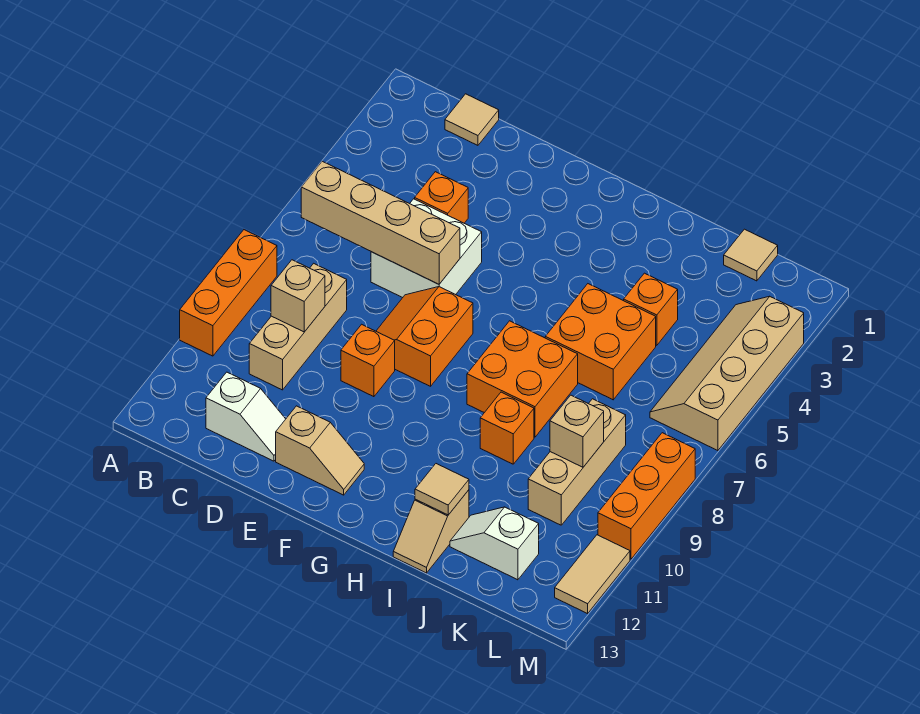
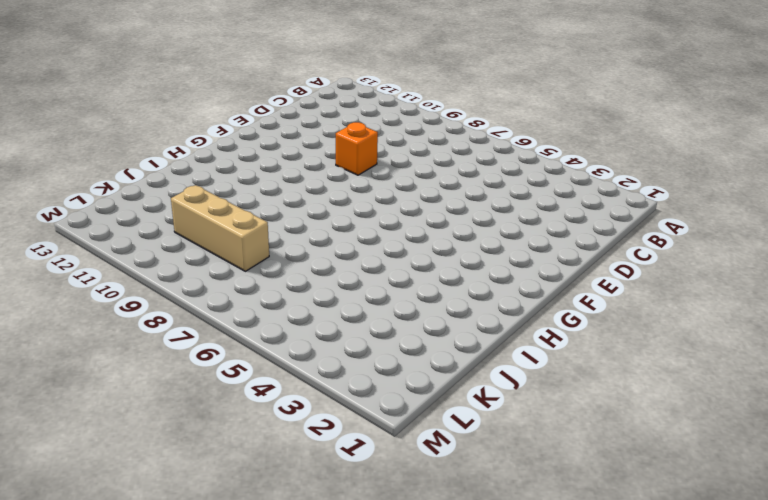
none -> orange 1x3 brick [180,230,277,356]
none -> tan 1x1 tile [445,94,499,145]
none -> tan 1x3 brick [249,263,347,390]

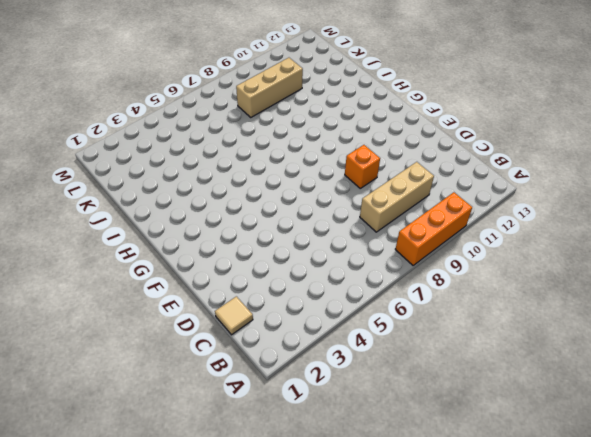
none -> white 1x2 slope [206,372,285,461]
none -> orange 1x1 brick [415,172,468,223]
none -> white 2x2 brick [371,199,482,298]

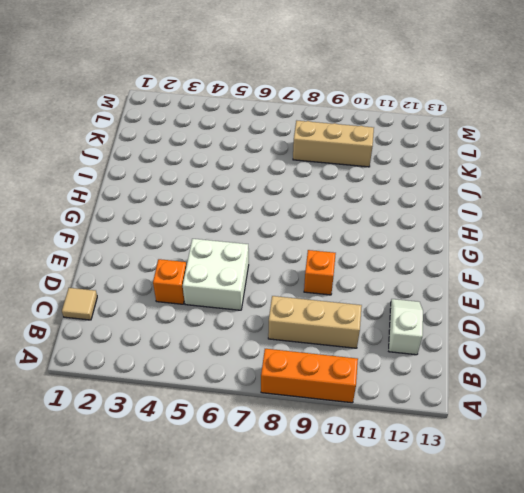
none -> orange 2x2 slope [376,287,473,386]
none -> tan 1x2 slope [276,406,364,495]
none -> orange 2x2 brick [467,321,578,437]

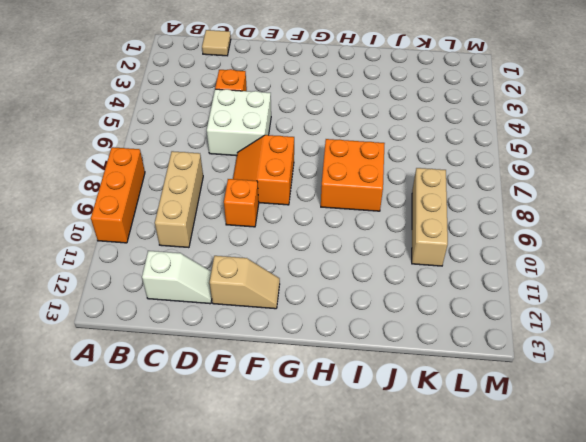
none -> orange 2x2 brick [545,284,656,400]
none -> orange 1x1 brick [480,392,534,464]
none -> tan 1x2 slope [393,490,469,573]

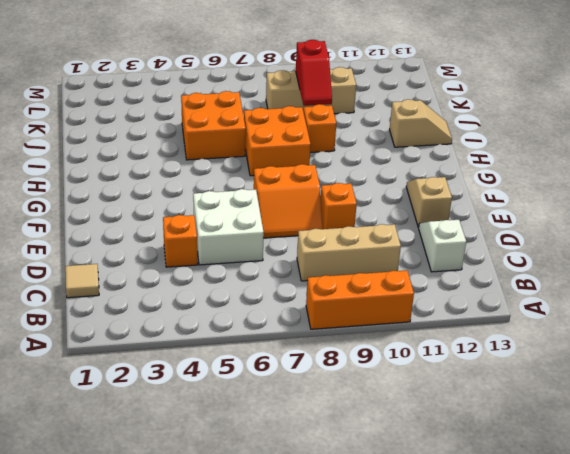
red 1x2 slope [296,40,332,106] -> tan 1x1 brick [550,395,604,467]
none -> orange 1x1 brick [624,273,678,345]
none -> white 1x2 slope [450,507,539,580]
none -> tan 1x1 tile [724,229,778,281]

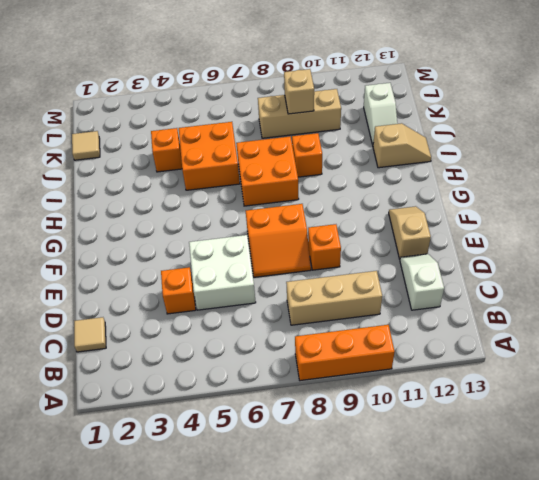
none -> tan 2x4 slope [650,296,804,451]
none -> orange 1x3 brick [598,433,695,559]
none -> tan 1x2 tile [555,535,630,614]

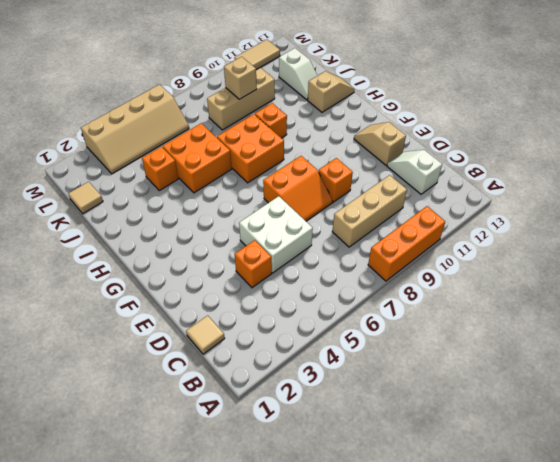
none -> orange 1x3 brick [598,433,695,559]
none -> tan 1x4 brick [301,161,460,284]
none -> tan 1x1 brick [271,260,325,332]

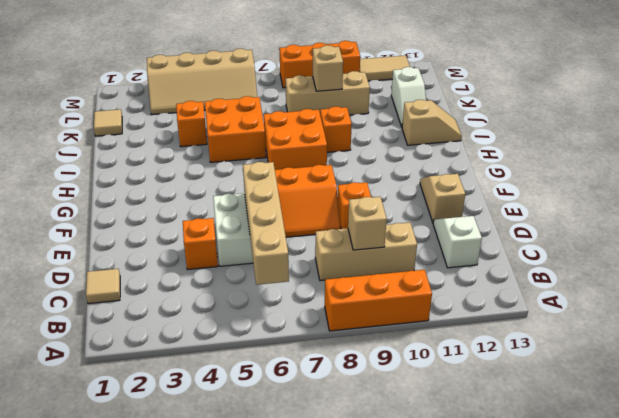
none -> tan 1x1 tile [415,464,469,515]

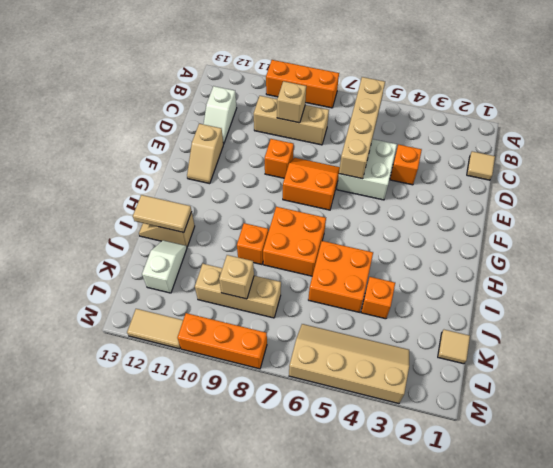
tan 1x2 tile [133,195,192,233] -> tan 1x1 tile [415,464,469,515]

